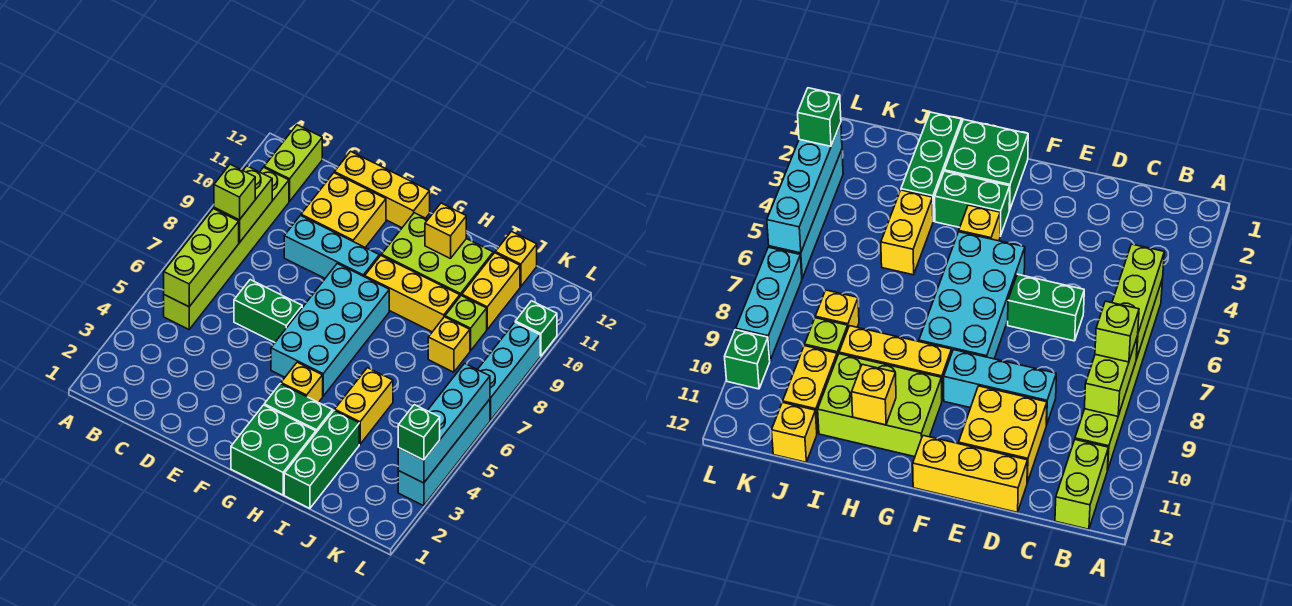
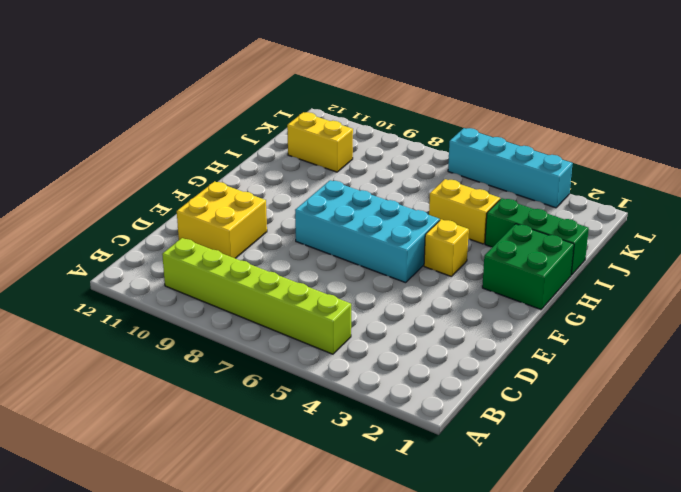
none -> lime 1x2 brick [264,125,322,201]
none -> green 1x2 brick [234,280,302,342]
none -> cyan 1x3 brick [284,215,379,278]

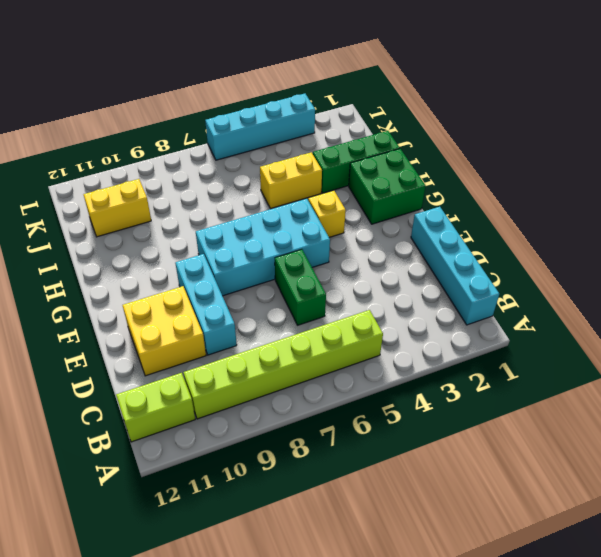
cyan 1x4 brick [411,207,499,325] -> cyan 1x4 brick turned to [398,363,490,483]
none -> yellow 1x3 brick [335,151,430,228]
none -> green 1x2 brick [264,384,333,432]
none -> yellow 1x3 brick [365,256,460,332]

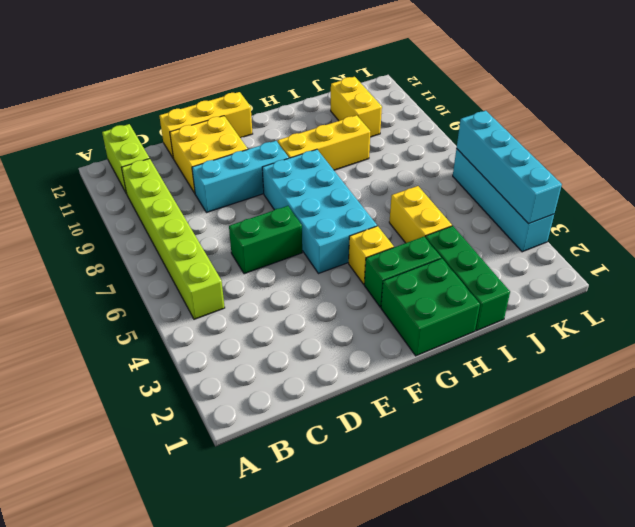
none -> lime 2x3 brick [381,213,493,296]
none -> yellow 1x1 brick [428,317,470,372]
none -> lime 1x1 brick [445,296,487,351]

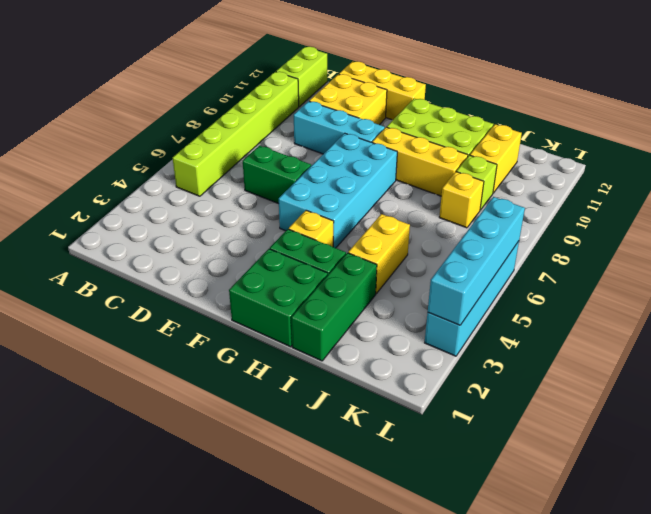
none -> yellow 1x1 brick [495,231,537,287]
none -> cyan 1x3 brick [477,322,540,420]
none -> green 1x1 brick [515,301,557,356]

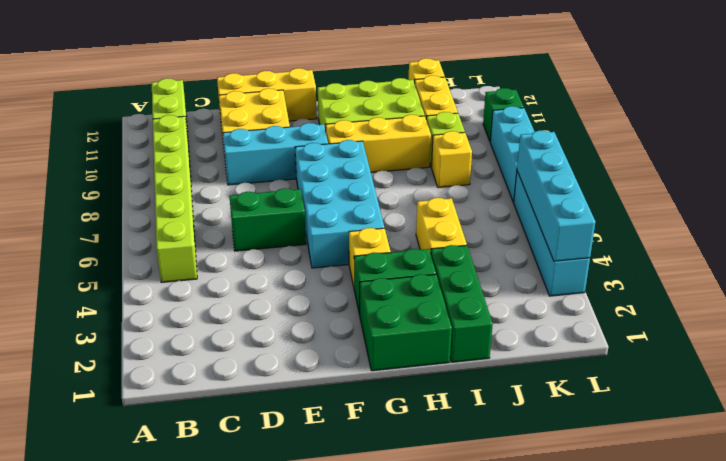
none -> lime 1x3 brick [164,209,239,307]
none -> lime 1x2 brick [214,166,272,243]
none -> yellow 1x1 brick [425,203,466,259]

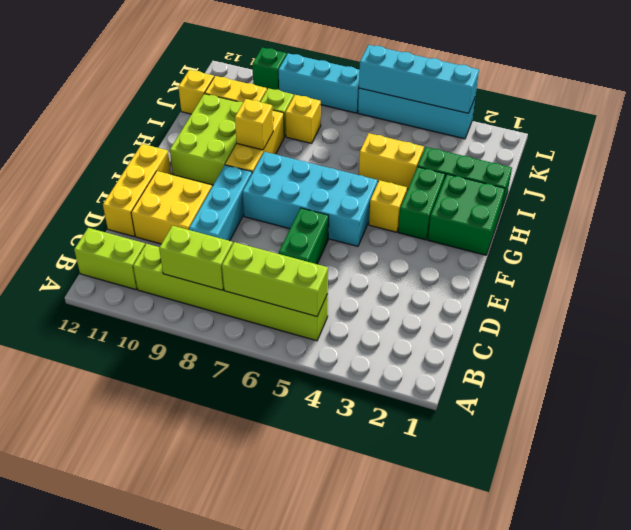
yellow 1x1 brick [235,99,273,150] -> yellow 1x1 brick moved to [425,203,466,259]
none -> lime 1x1 brick [214,164,255,220]
none -> green 1x1 brick [398,405,440,460]

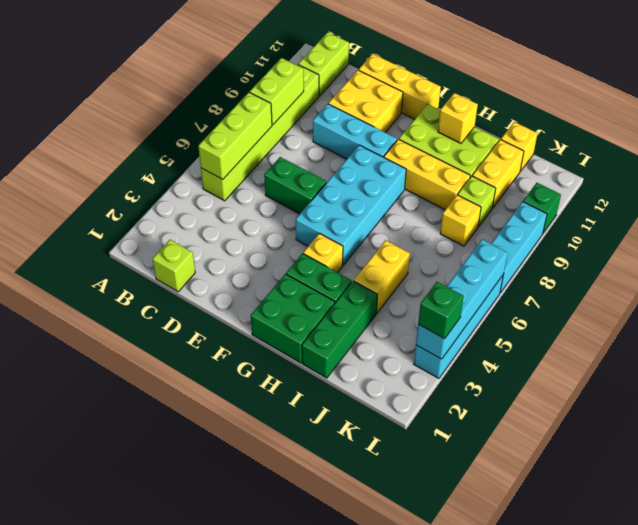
lime 1x1 brick [153,240,195,292] -> lime 1x1 brick moved to [214,164,255,220]

